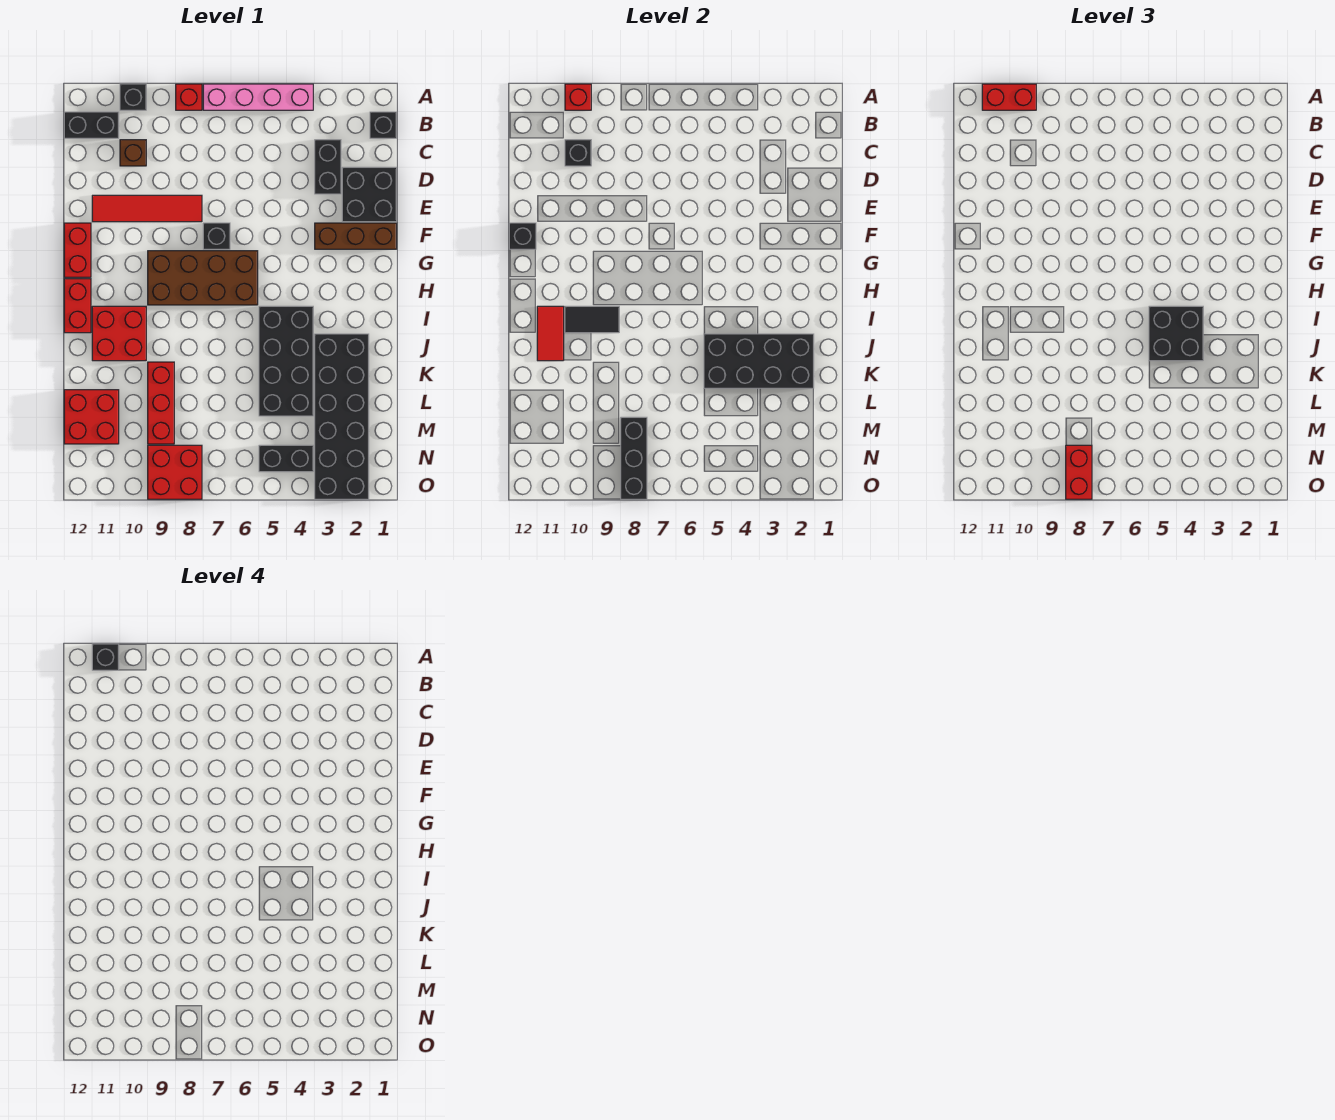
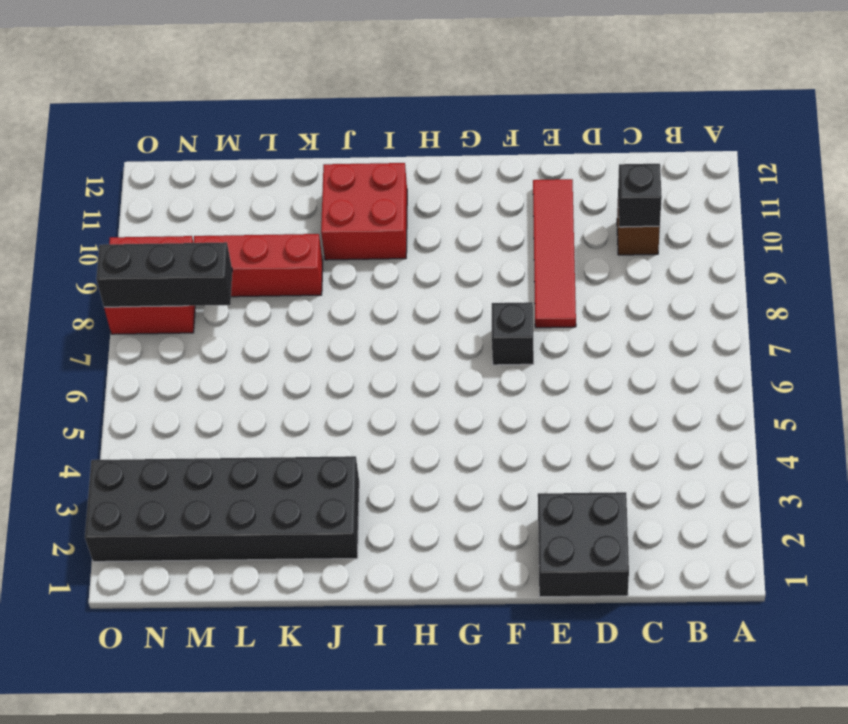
none -> pink 1x4 brick [203,84,313,110]
none -> red 1x1 brick [176,84,202,110]
none -> black 1x1 brick [120,84,146,110]
none -> black 1x1 brick [370,112,397,138]

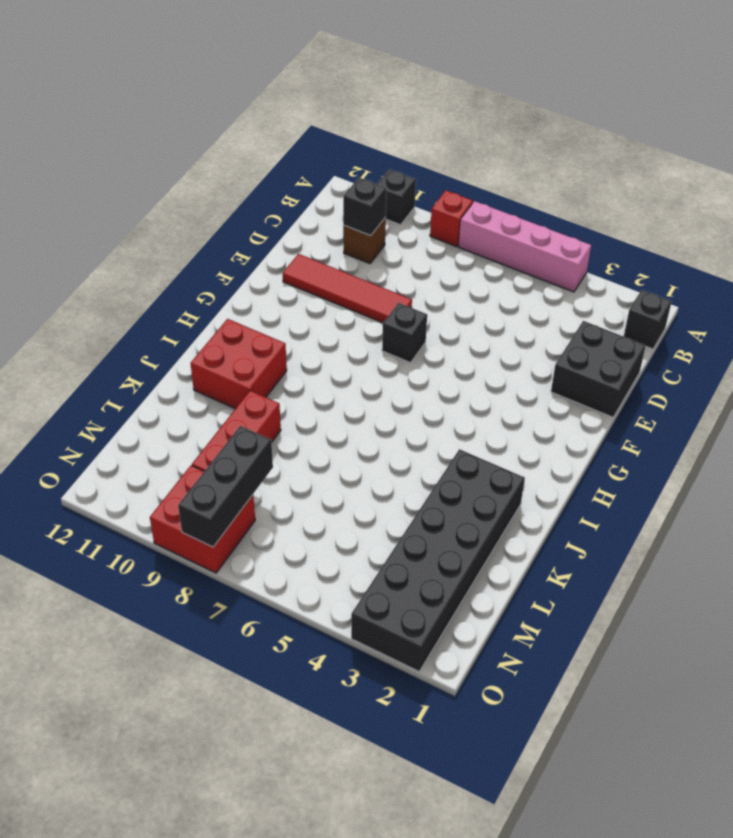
none -> black 1x2 brick [64,112,119,138]
none -> black 1x2 brick [315,140,341,194]
none -> brown 1x3 brick [315,223,397,249]
none -> red 1x2 brick [64,223,91,277]

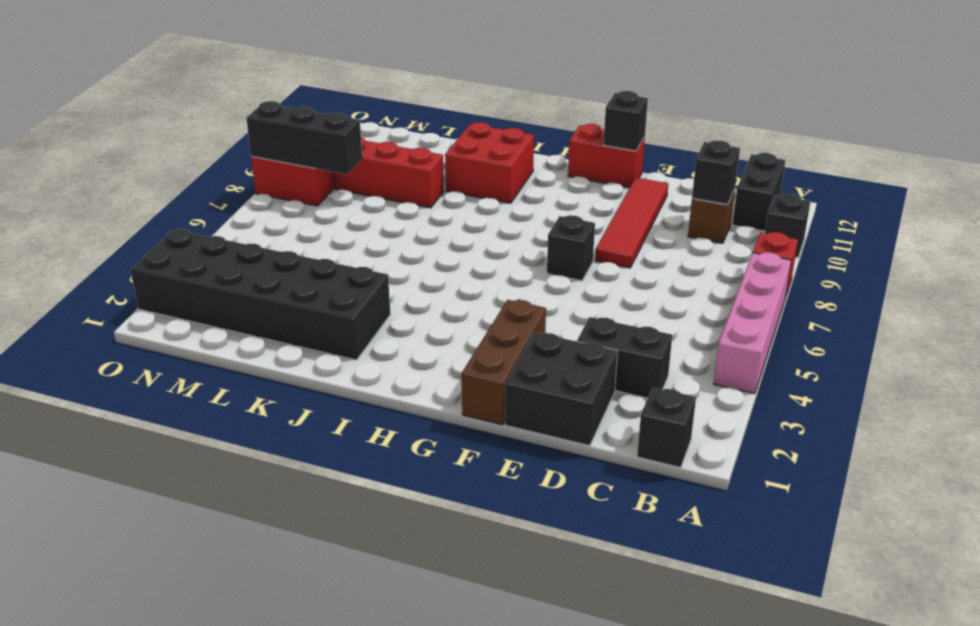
none -> brown 2x4 brick [148,251,258,305]
none -> red 1x2 brick [64,279,91,333]
none -> black 2x4 brick [259,306,313,416]
none -> red 2x2 brick [64,390,119,444]

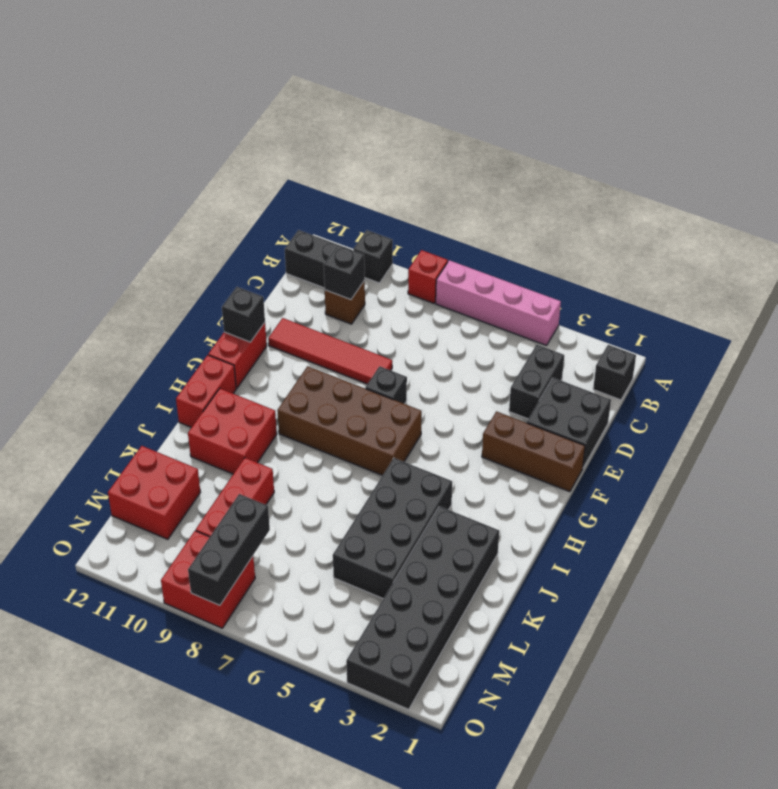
none -> black 1x2 brick [259,445,313,472]
none -> red 1x1 brick [565,84,591,110]
none -> black 1x2 tile [565,306,619,333]
none -> red 1x2 tile [537,306,564,361]

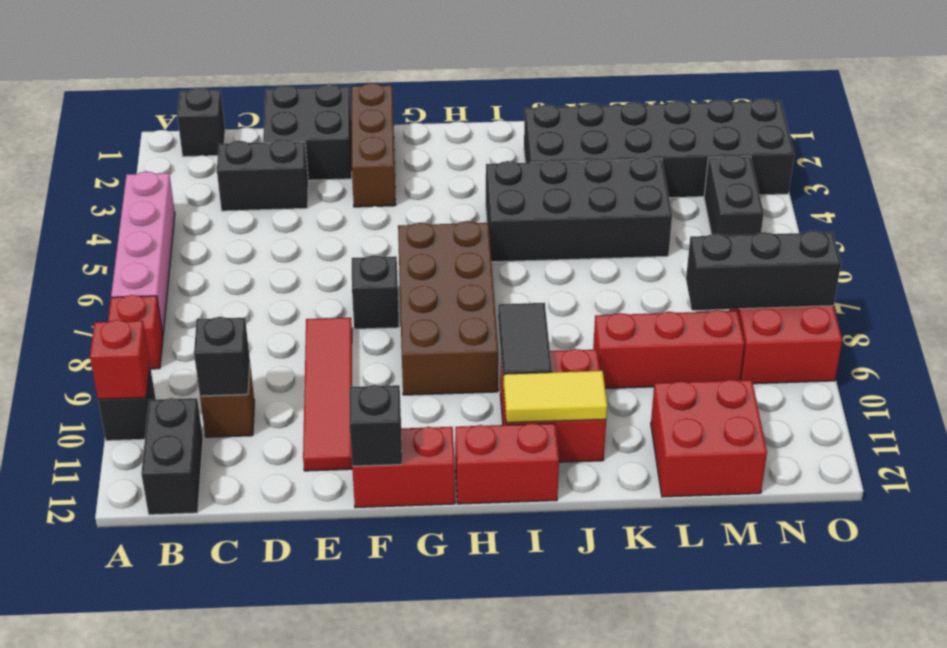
yellow 1x2 tile [504,371,607,423] -> red 1x2 tile [537,306,564,361]
none -> black 2x4 brick [704,334,814,388]
none -> red 1x2 brick [982,84,1036,110]
none -> black 2x2 brick [1149,306,1203,361]
none -> red 1x2 brick [1066,445,1092,499]

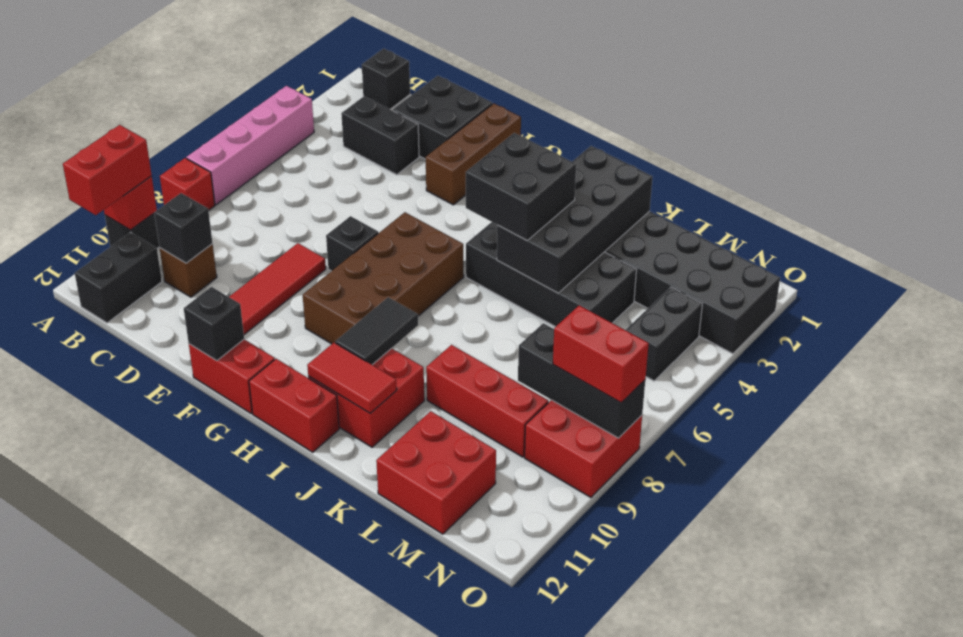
none -> black 1x1 brick [92,644,119,670]

